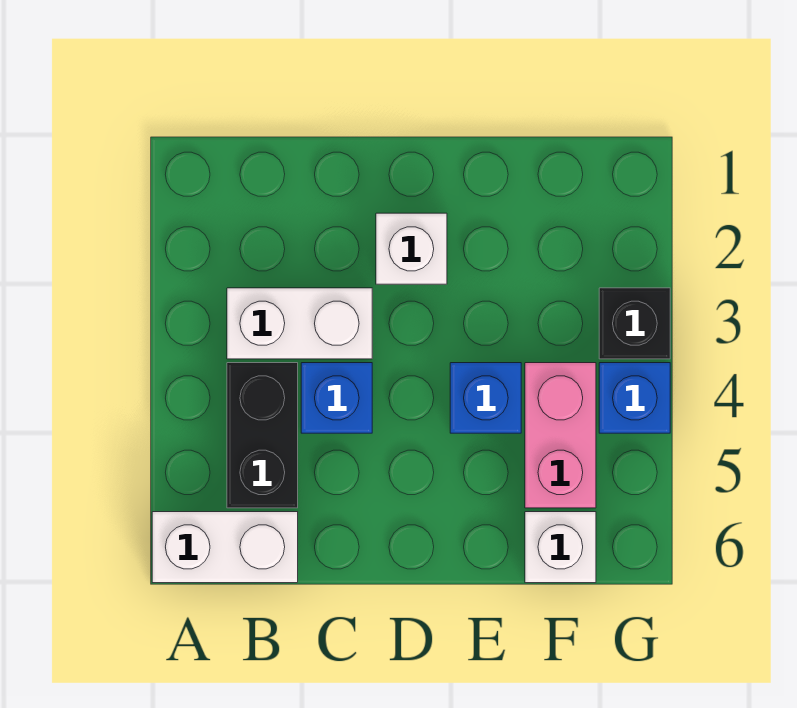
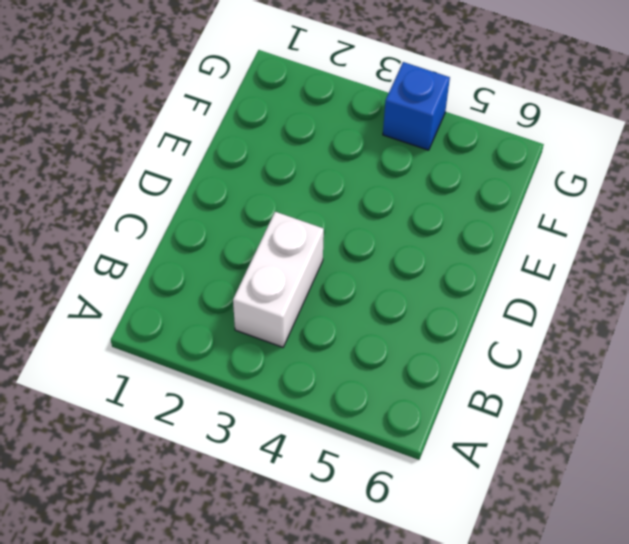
none -> white 1x2 brick [152,512,298,583]
none -> black 1x2 brick [227,363,298,508]

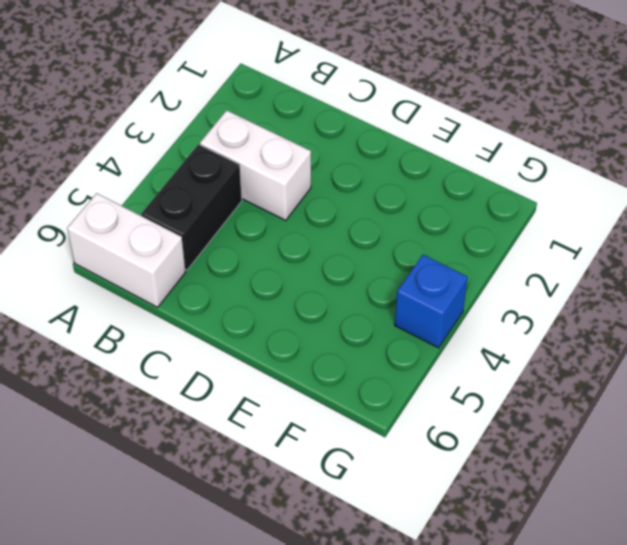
none -> blue 1x1 brick [301,363,372,433]
none -> white 1x1 brick [376,213,447,284]

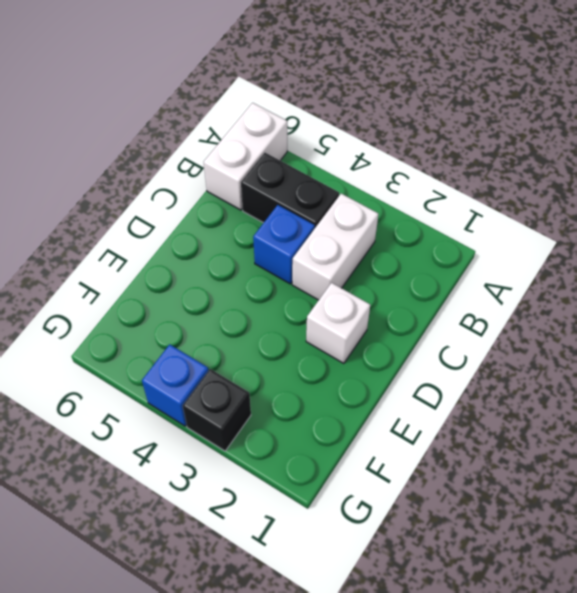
none -> blue 1x1 brick [450,363,521,433]
none -> pink 1x2 brick [525,363,596,508]

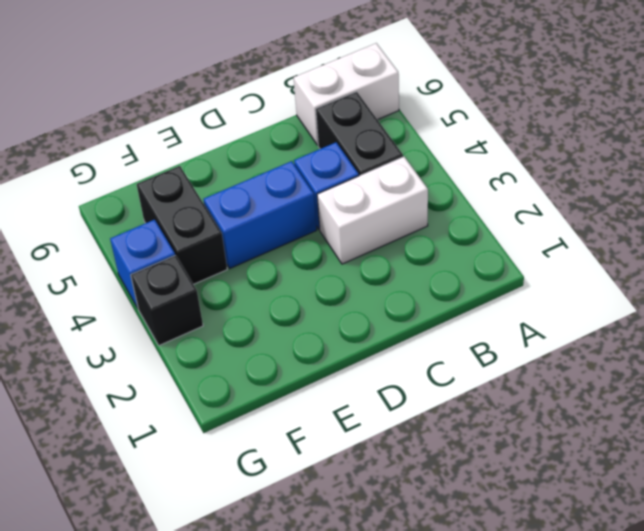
blue 1x2 brick [204,161,317,268] -> blue 1x1 brick [450,363,521,433]
black 1x2 brick [137,166,227,284] -> pink 1x2 brick [525,363,596,508]
none -> white 1x1 brick [376,213,447,284]
none -> white 1x1 brick [525,512,596,583]

